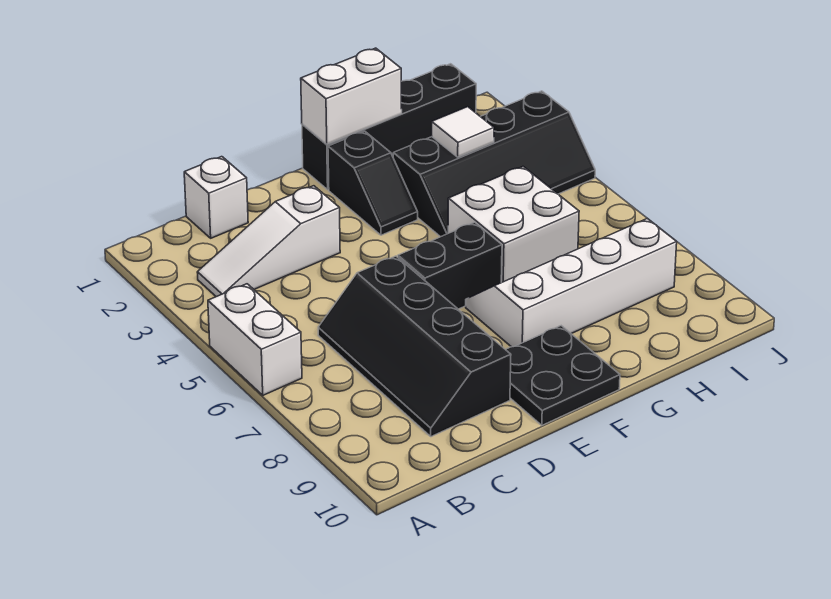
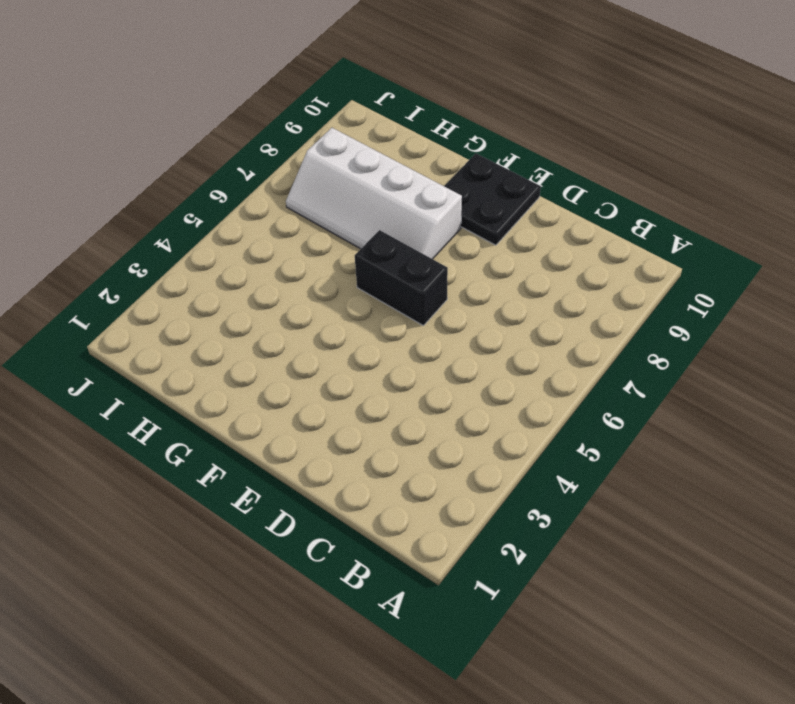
none -> white 1x2 brick [208,284,302,395]
none -> white 1x3 slope [197,186,340,297]
none -> white 1x1 brick [184,157,248,238]

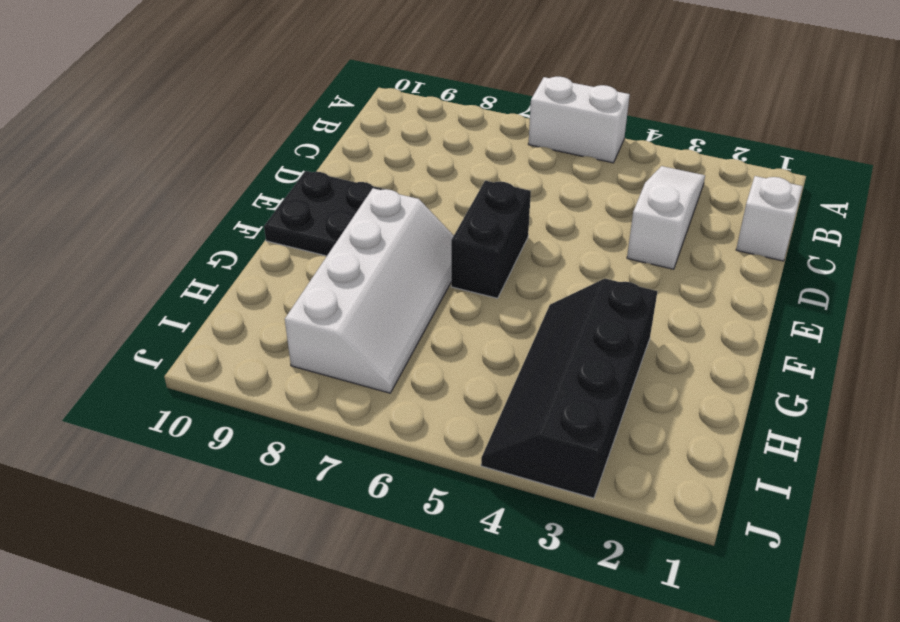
none -> black 2x4 slope [318,256,511,437]
none -> black 1x4 brick [302,64,476,190]
none -> black 1x2 slope [328,131,418,235]

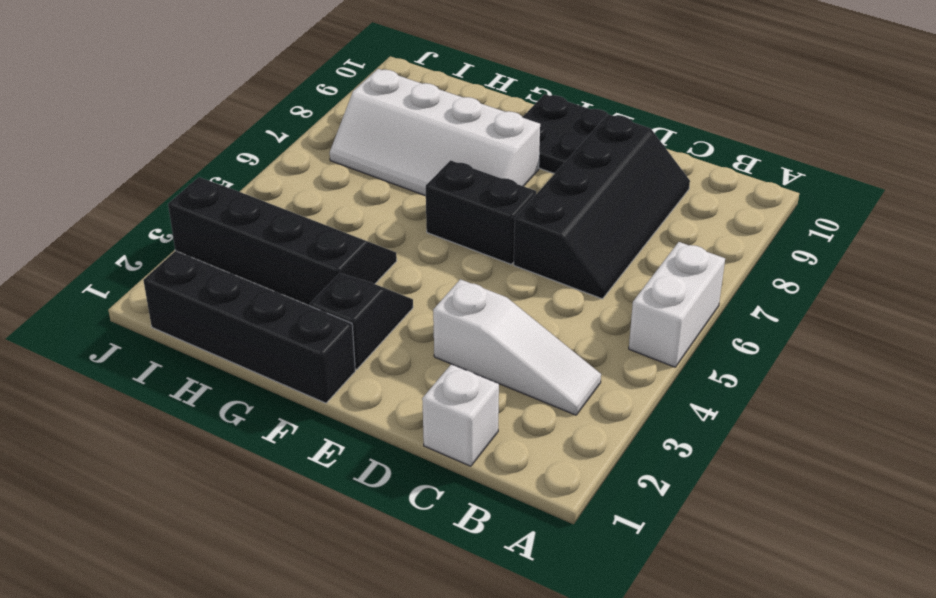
none -> white 2x2 brick [448,167,579,283]
none -> white 1x2 brick [301,48,402,144]
none -> white 1x1 tile [432,107,494,157]

